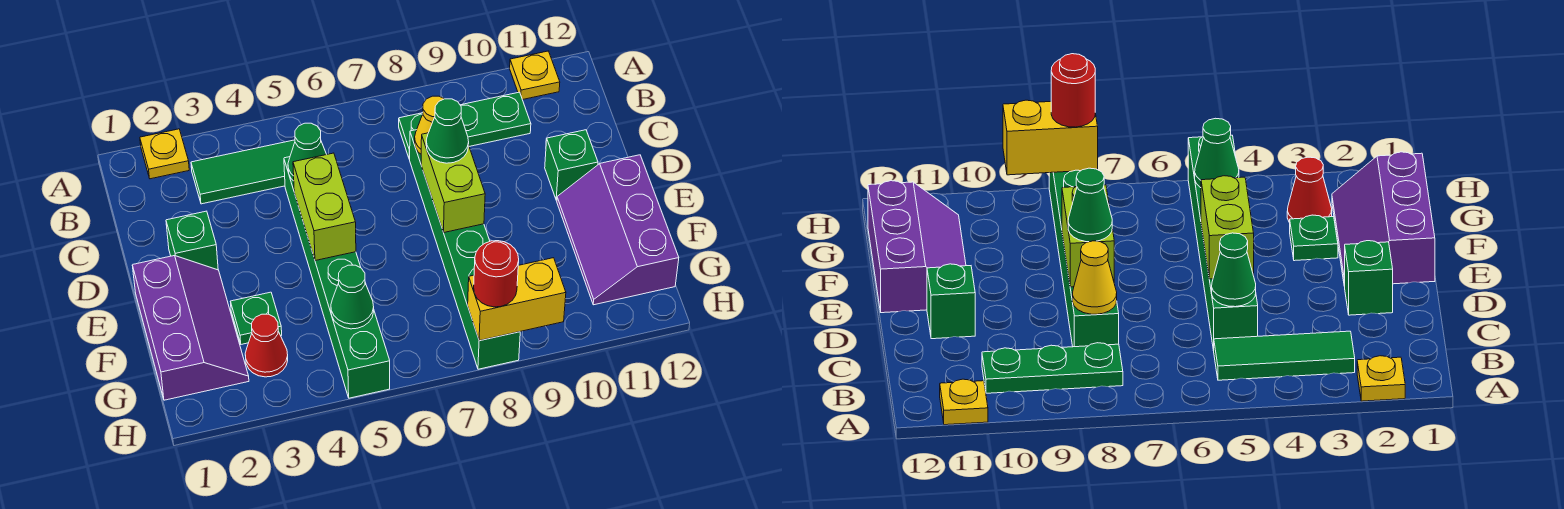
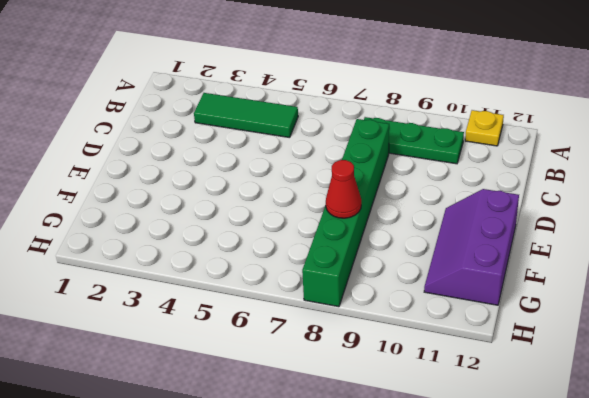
red 1x1 cone [325,160,361,218] -> red 1x1 cone moved to [245,314,288,377]
none -> yellow 1x1 plate [140,129,189,179]
none -> green 1x6 brick [284,157,390,398]
none -> green 1x1 brick [166,211,218,270]

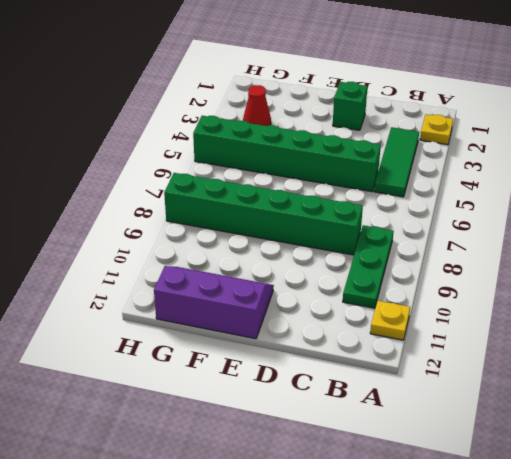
none -> green 1x1 brick [545,130,598,200]
none -> purple 2x3 slope [132,256,249,400]
none -> green 1x1 plate [230,292,282,344]

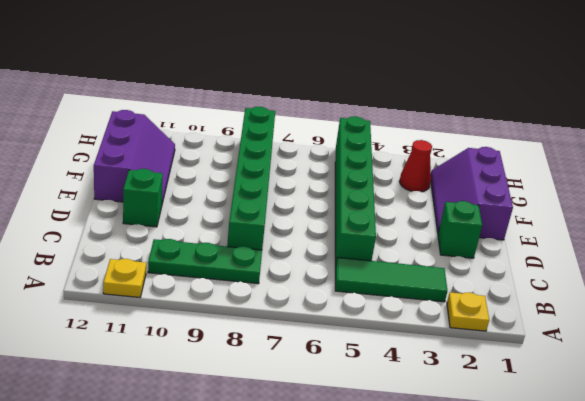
none -> green 1x1 plate [230,292,282,344]
none -> green 1x1 cone [288,123,327,181]
none -> yellow 1x1 cone [415,96,444,154]

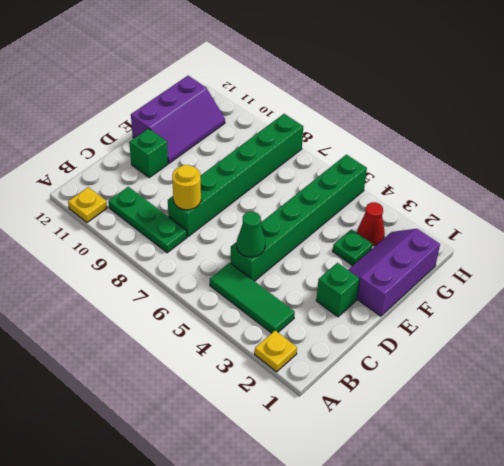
yellow 1x1 round brick [172,165,201,210] -> yellow 1x1 cone [415,96,444,154]
none -> lime 1x2 brick [293,153,356,261]
none -> lime 1x2 brick [421,133,485,232]
none -> green 1x1 cone [331,265,374,329]

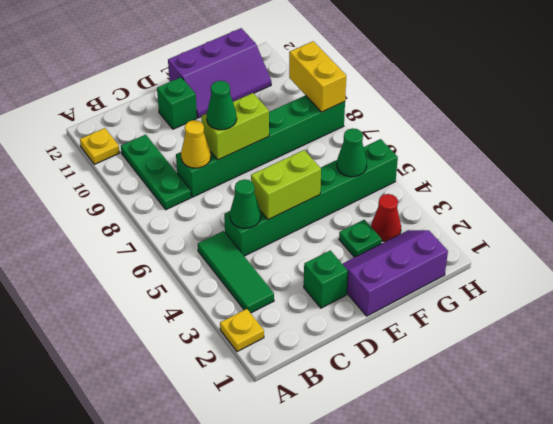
none -> red 1x1 round brick [474,241,519,307]

